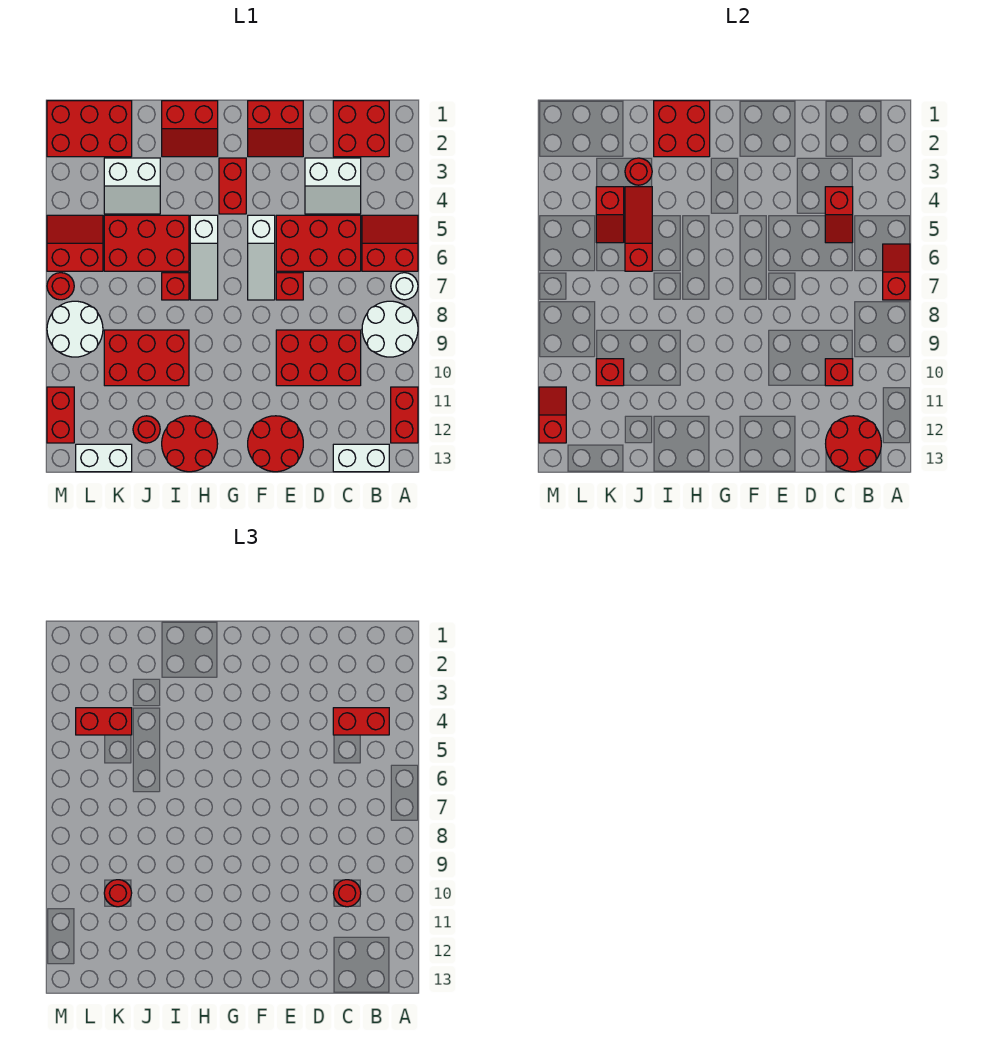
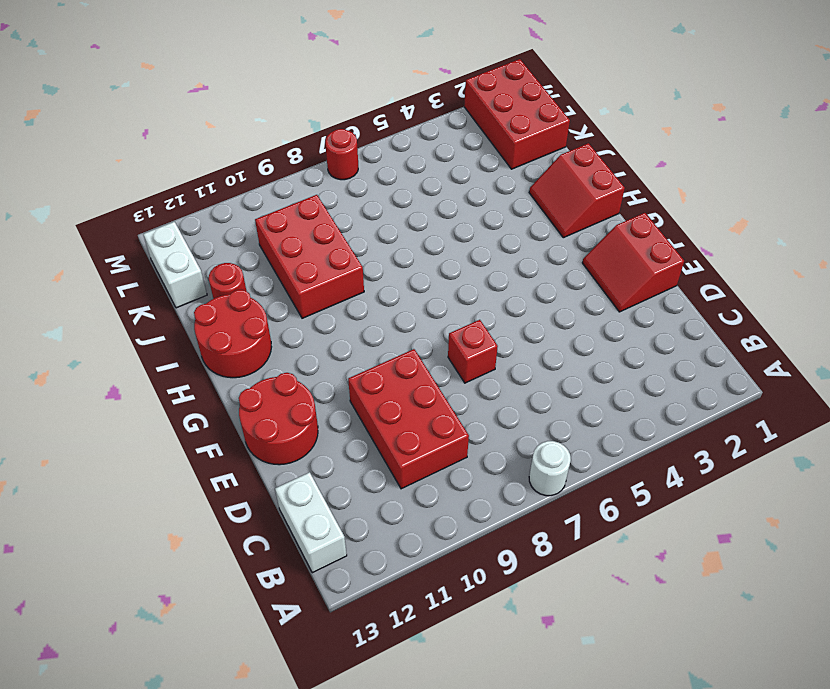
none -> red 2x2 slope [362,215,418,271]
none -> white 2x2 round brick [362,301,418,357]
none -> red 1x2 brick [391,387,418,443]
none -> red 2x2 brick [333,101,389,157]

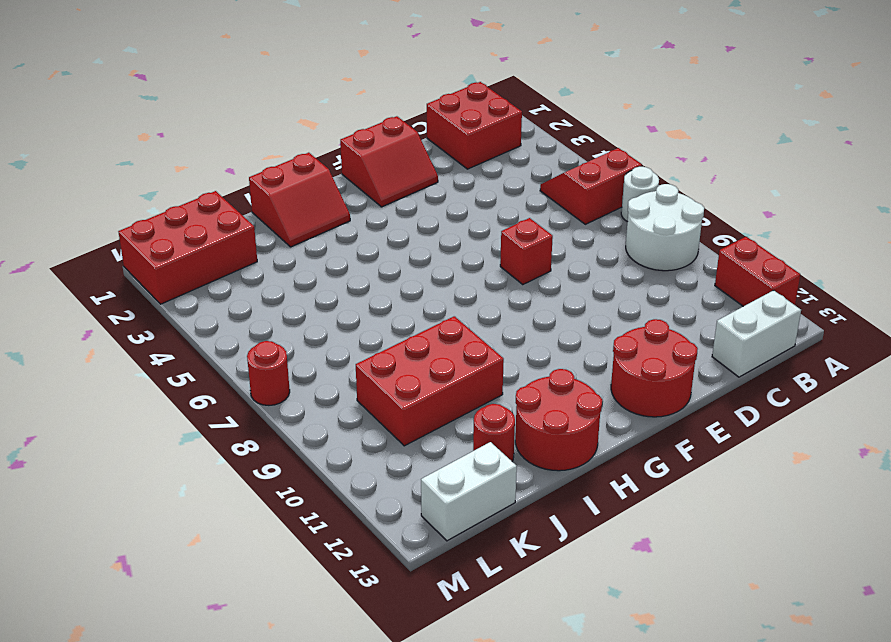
none -> white 2x2 slope [305,158,361,214]
none -> red 2x3 brick [276,215,361,271]
none -> red 2x3 brick [276,330,361,386]
none -> white 1x3 slope [248,215,275,300]

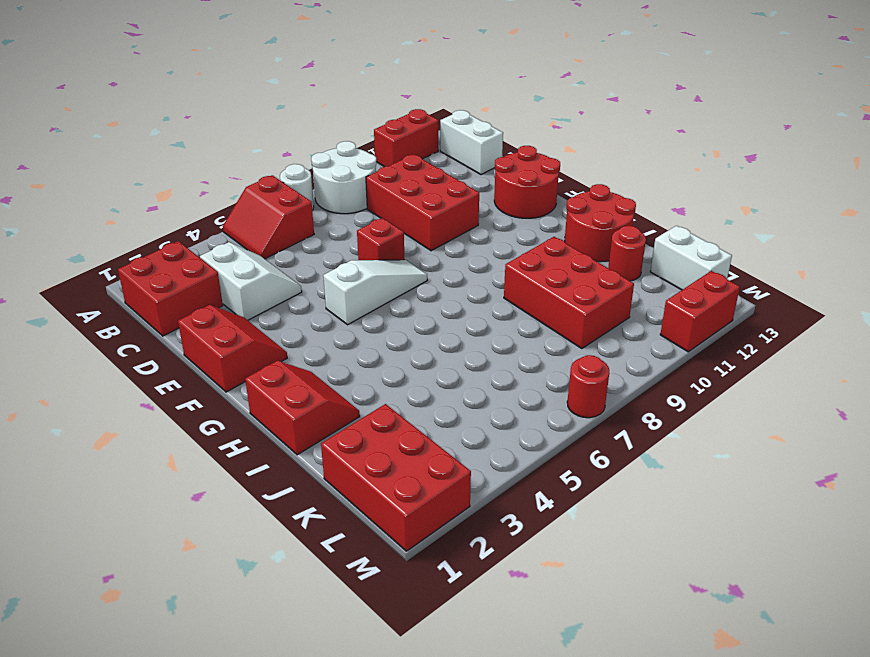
none -> red 2x3 brick [276,215,361,271]
none -> red 1x2 brick [219,158,246,214]
none -> white 1x3 slope [190,215,218,300]
none -> red 2x3 brick [104,215,189,271]

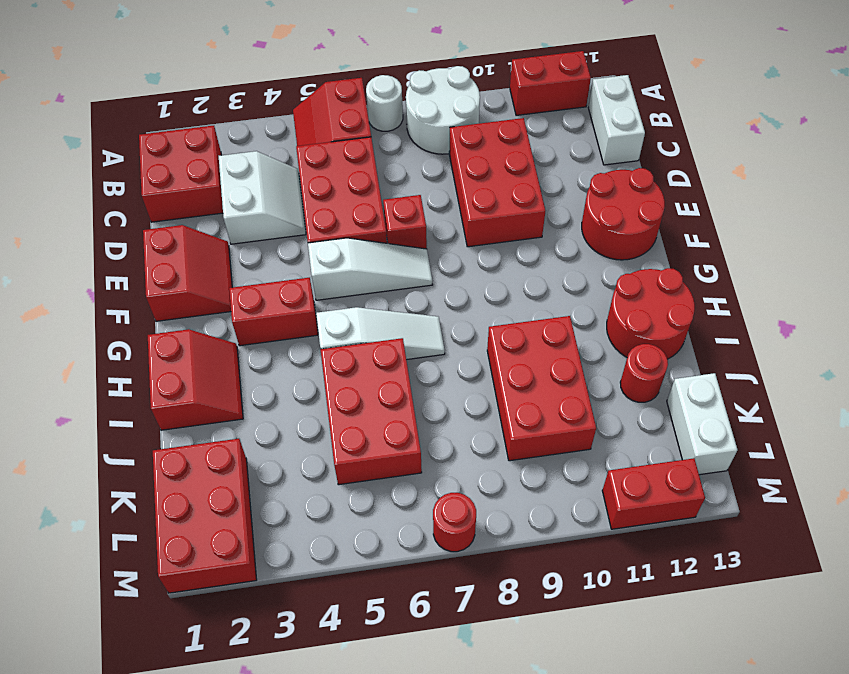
none -> red 1x1 brick [162,273,189,300]
none -> white 2x2 slope [104,158,160,214]
none -> red 2x2 slope [47,215,103,271]
none -> white 2x2 round brick [47,301,103,357]

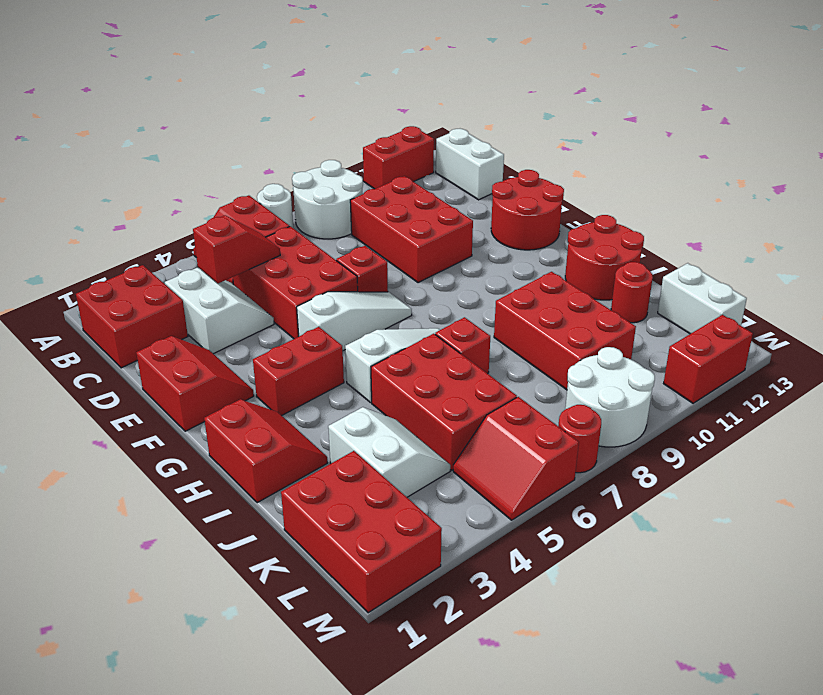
none -> red 1x2 slope [883,244,910,300]
none -> red 2x2 round brick [826,416,881,472]
none -> red 1x1 brick [825,359,853,386]
none -> red 2x2 brick [654,101,710,157]

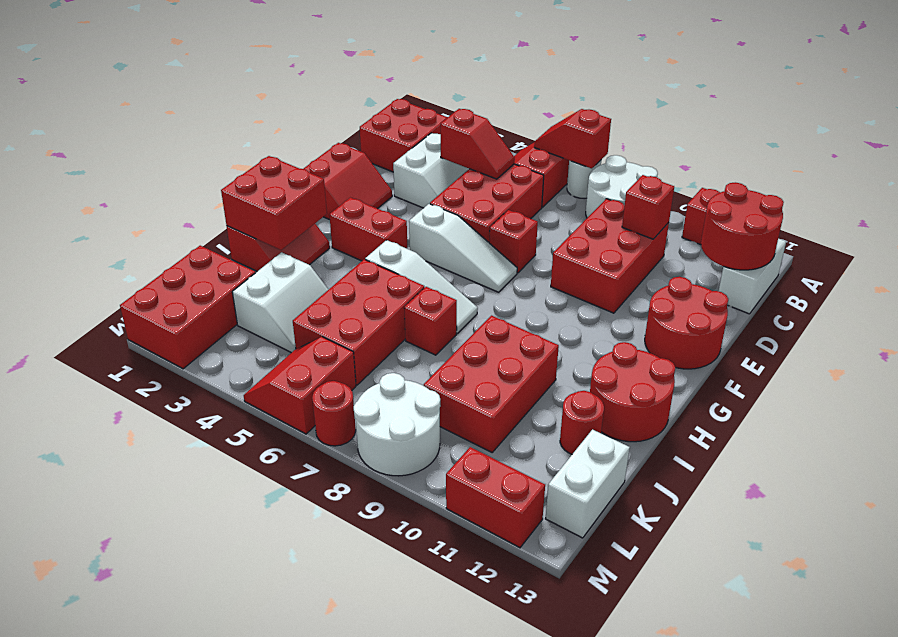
none -> red 1x1 round brick [625,158,652,185]
none -> red 1x3 slope [625,187,652,271]
none -> red 1x2 slope [596,187,624,243]
none -> red 1x1 brick [596,359,624,386]

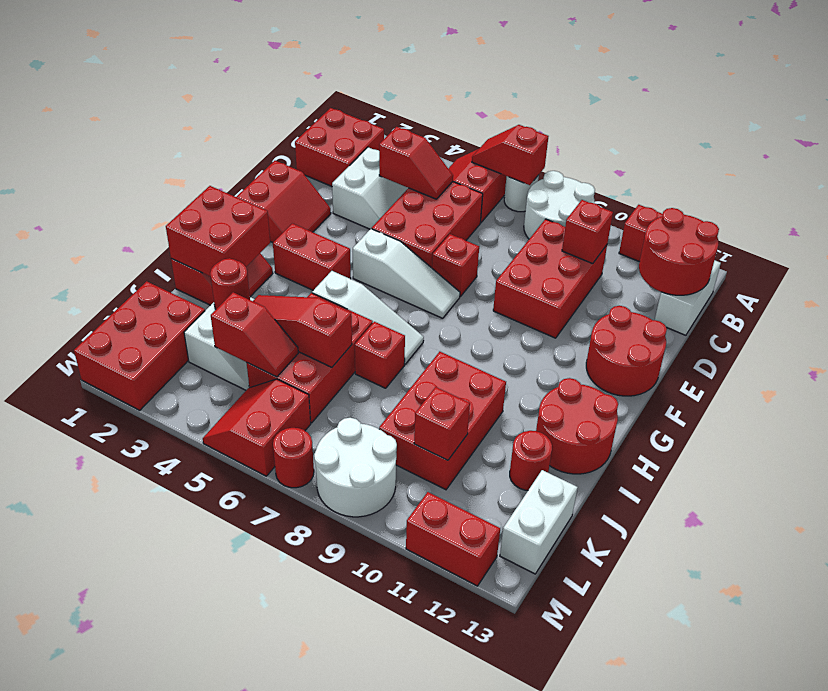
none -> red 1x2 slope [539,387,566,443]
none -> red 1x2 brick [333,708,389,735]
none -> red 1x1 round brick [334,880,361,907]
none -> red 1x2 brick [76,708,132,735]

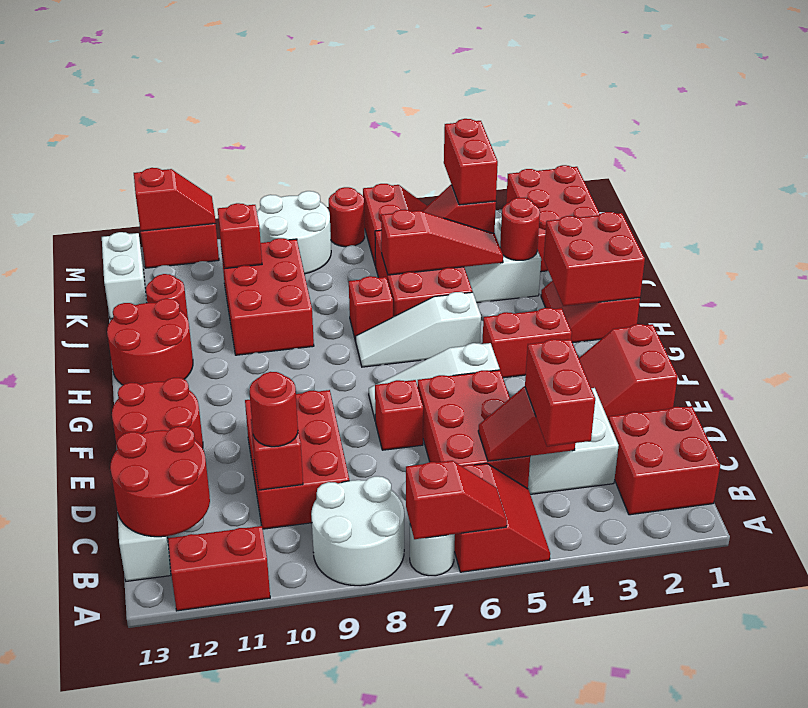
none -> red 1x1 round brick [104,880,132,907]

